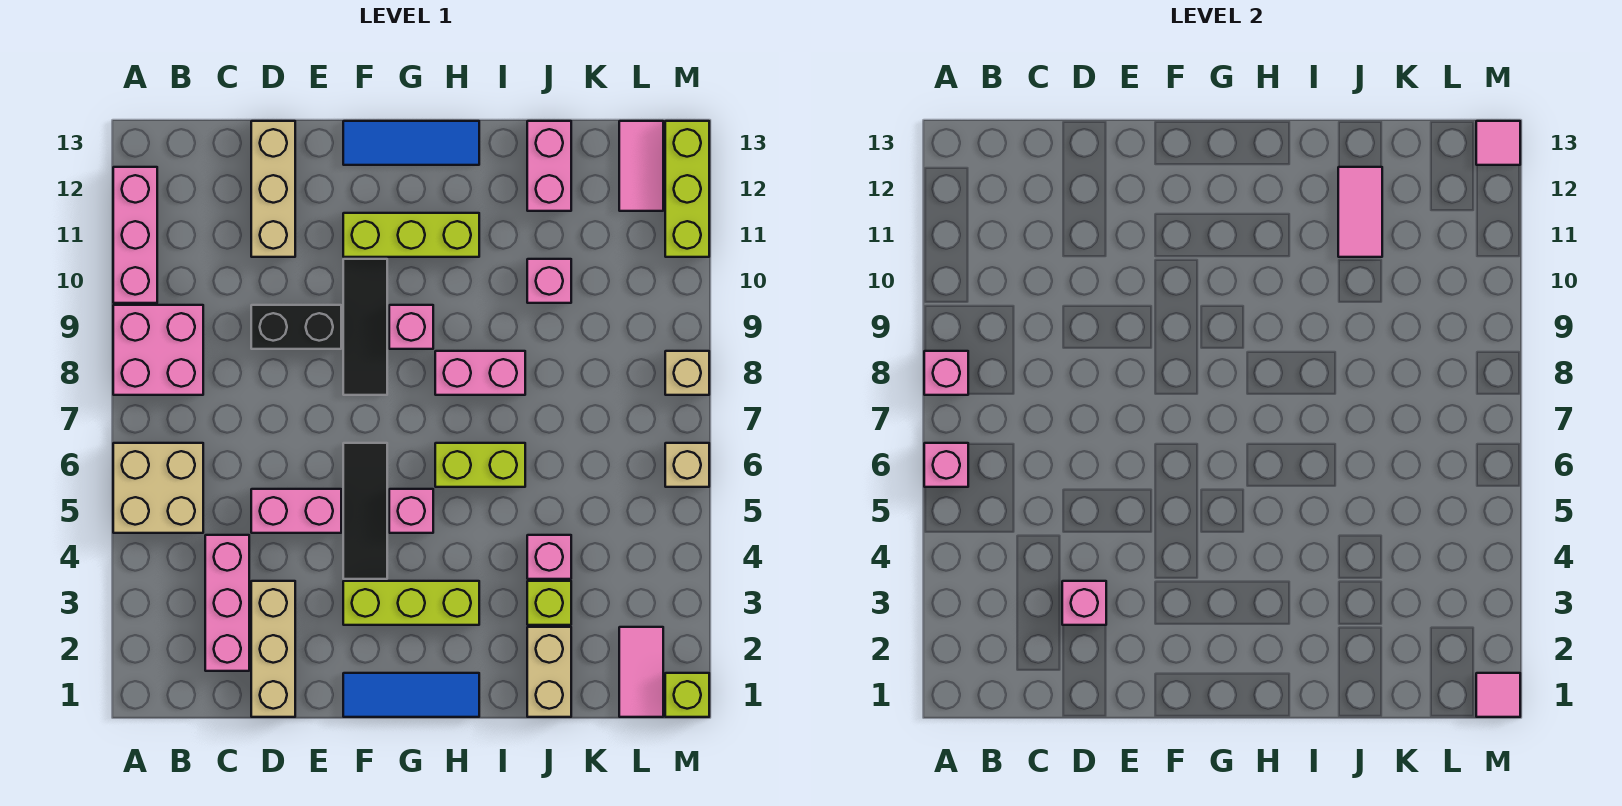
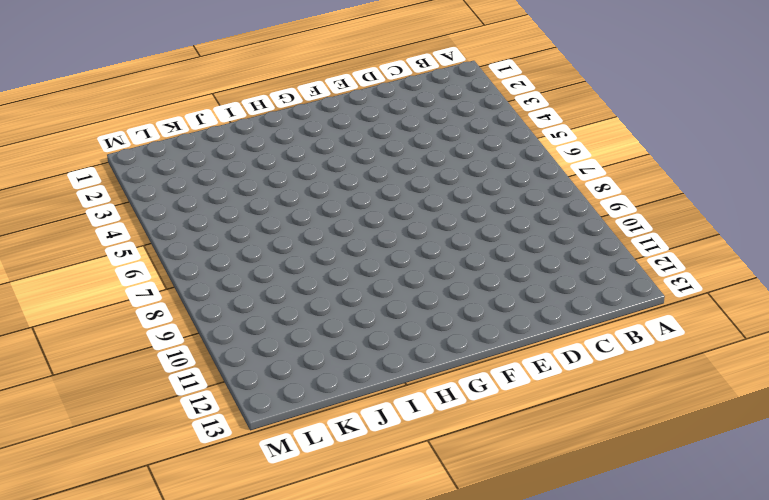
none -> tan 2x2 brick [113,443,203,533]
none -> pink 2x2 brick [113,305,203,395]
none -> pink 1x3 brick [113,167,157,303]
none -> pink 1x3 brick [205,535,249,671]

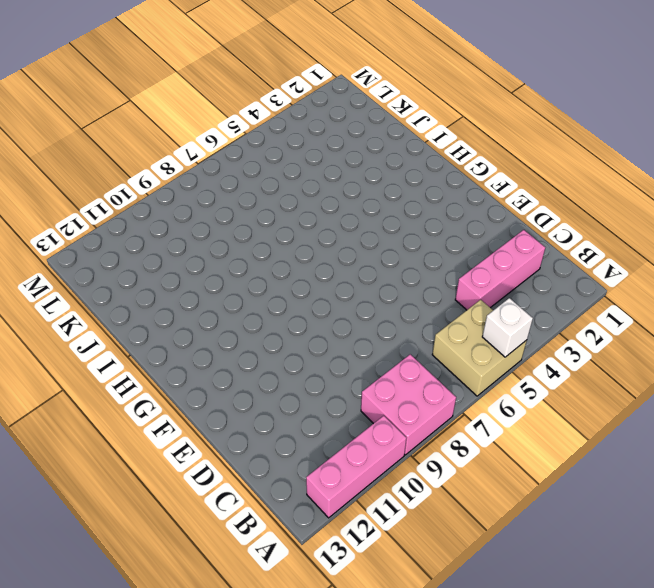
white 1x1 brick [482,298,533,357] -> none
none -> tan 1x3 brick [251,581,295,717]
none -> pink 1x2 brick [251,489,341,533]
none -> black 1x2 brick [251,305,341,349]
none -> tan 1x3 brick [251,121,295,257]

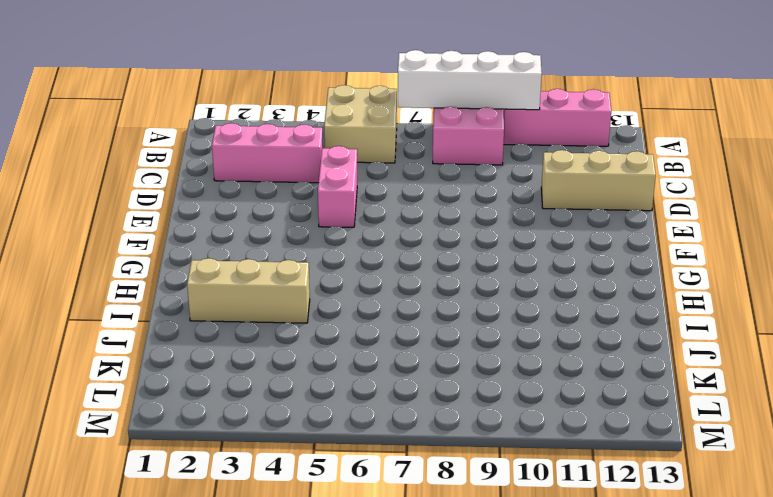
white 1x4 brick [398,50,542,110] -> pink 1x1 brick [924,351,968,395]
tan 1x3 brick [187,258,310,323] -> tan 1x3 brick moved to [251,581,295,717]
none -> black 1x2 brick [251,305,341,349]
none -> blue 1x3 tile [343,673,479,717]
none -> lime 1x3 brick [343,581,479,625]
none -> black 1x3 tile [343,443,387,579]

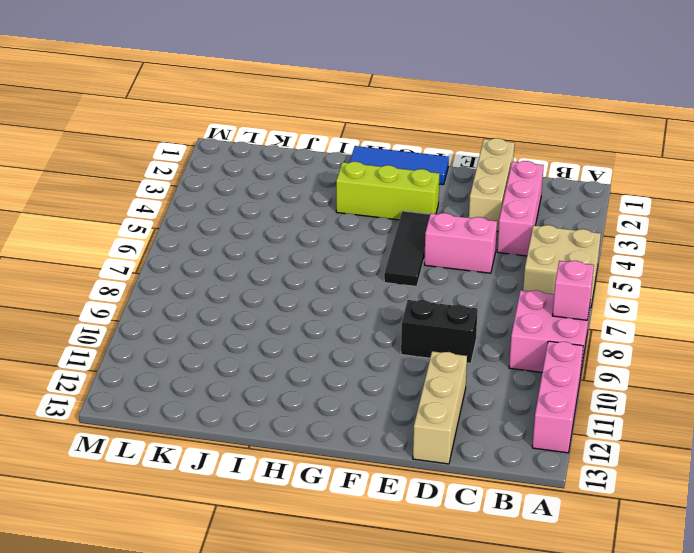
none -> black 1x3 tile [343,259,387,395]
none -> lime 1x3 brick [343,213,479,257]
none -> blue 1x3 tile [343,121,479,165]
none -> pink 1x1 brick [389,489,433,533]

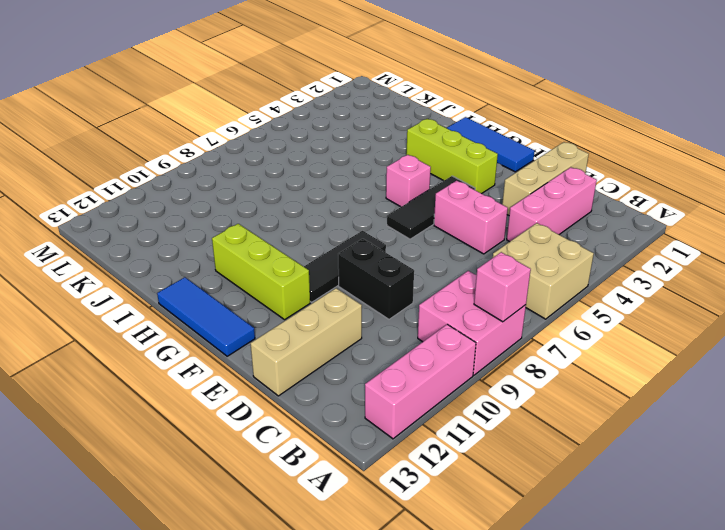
none -> pink 1x1 brick [389,305,433,349]
none -> lime 1x2 brick [435,443,525,487]
none -> pink 1x2 brick [435,351,525,395]
none -> tan 1x2 brick [527,627,571,717]

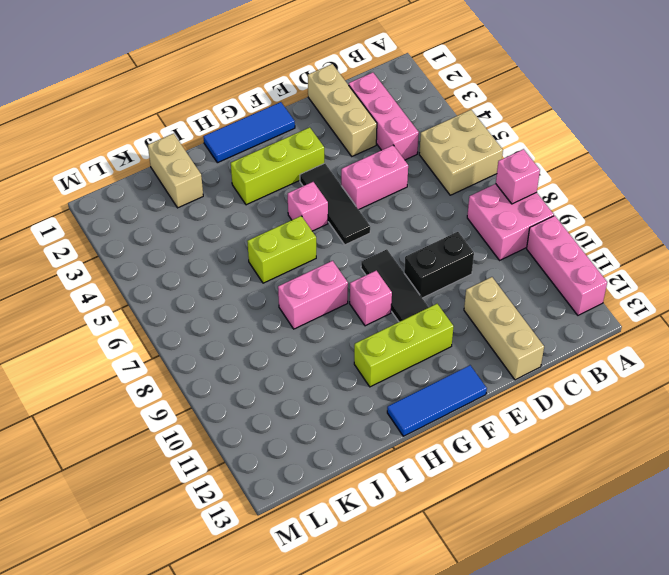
none -> lime 1x1 brick [527,581,571,625]
none -> pink 1x1 brick [527,535,571,579]
none -> pink 1x1 brick [527,259,571,303]
none -> pink 1x2 brick [527,121,571,211]

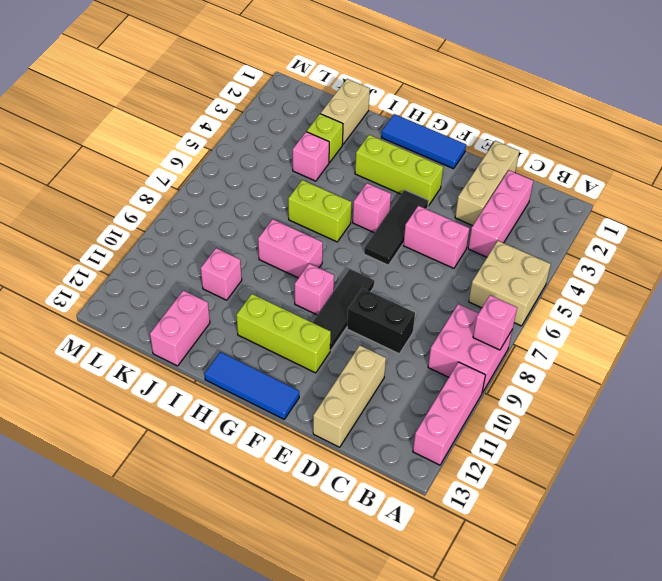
none -> pink 1x2 tile [619,627,663,717]
none -> pink 1x2 tile [619,121,663,211]
none -> lime 1x1 brick [665,673,709,717]
none -> tan 1x1 brick [665,443,709,487]

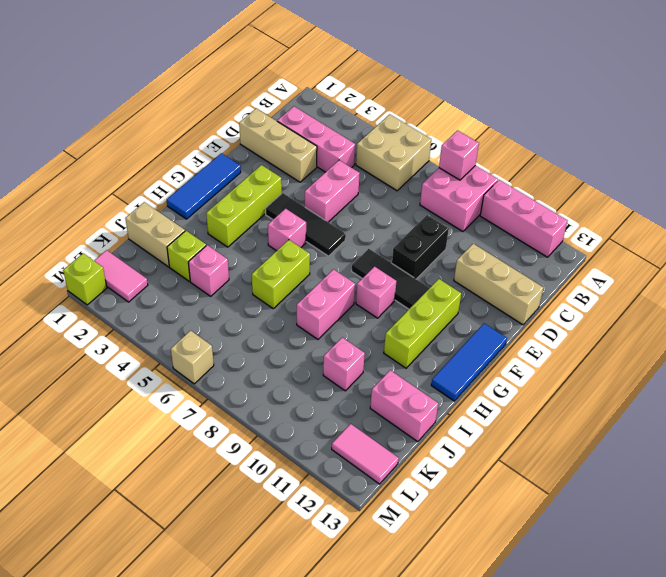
none -> tan 1x1 brick [665,351,709,395]
none -> lime 1x3 brick [665,121,709,257]
none -> pink 1x1 brick [924,443,968,487]
none -> pink 1x1 brick [1062,581,1106,625]

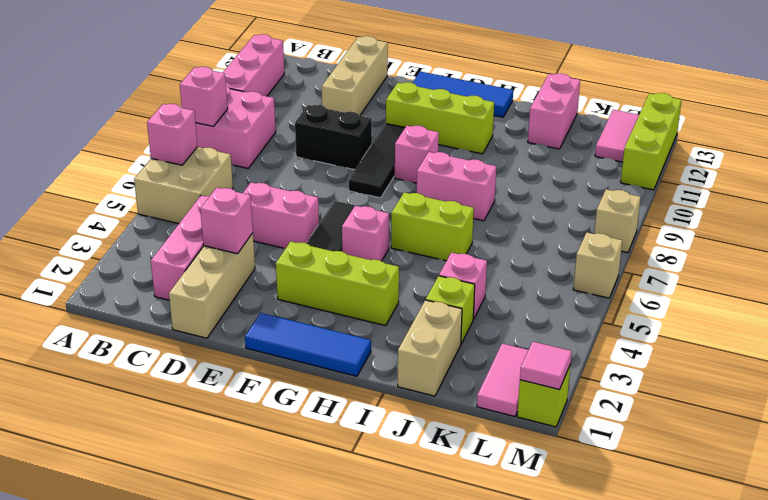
none -> pink 1x1 brick [527,259,571,303]
none -> pink 1x2 tile [1338,167,1382,257]
none -> pink 1x1 tile [1476,121,1520,165]

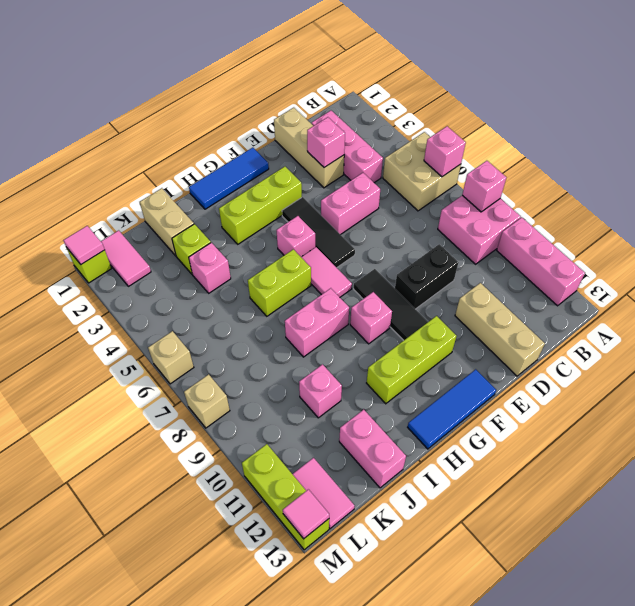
pink 1x2 tile [301,247,352,297] -> pink 1x2 tile moved to [1338,167,1382,257]

